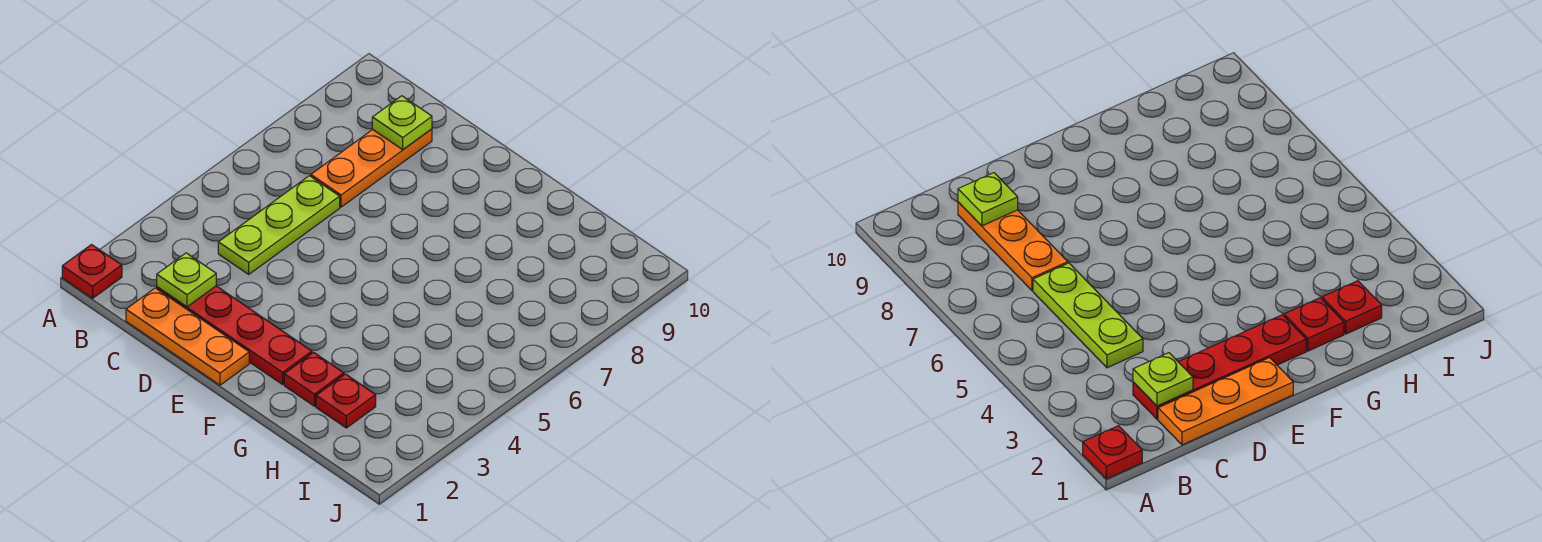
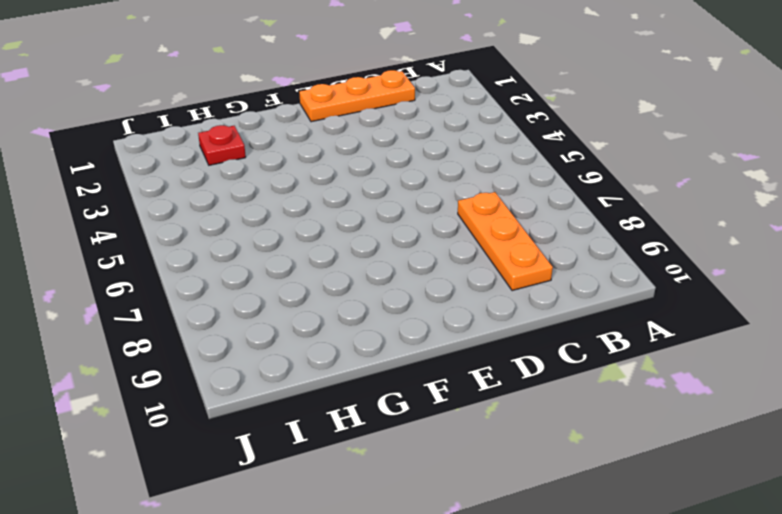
none -> red 1x1 plate [62,245,122,298]
none -> red 1x4 plate [157,286,312,384]

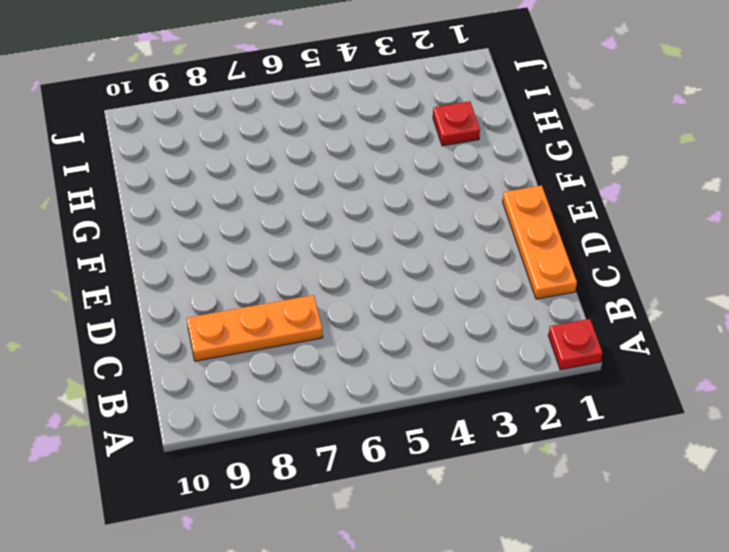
none -> red 1x4 plate [157,286,312,384]
none -> lime 1x3 plate [218,176,340,274]

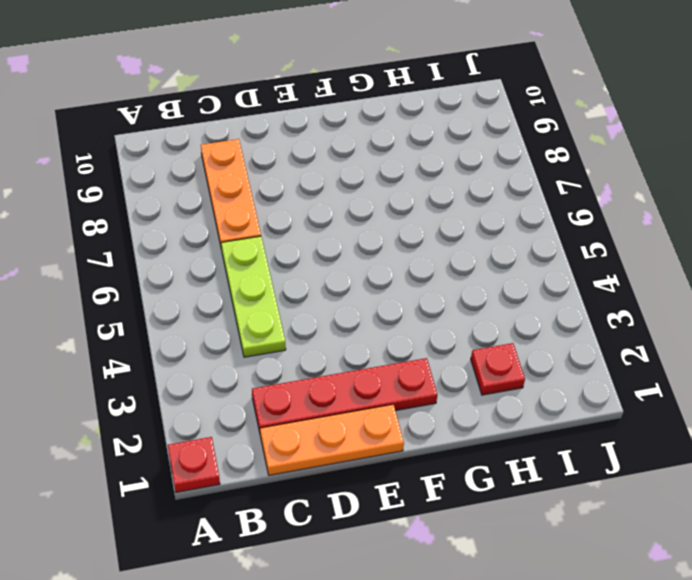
none -> red 1x1 plate [284,352,344,406]
none -> lime 1x1 plate [157,253,216,307]

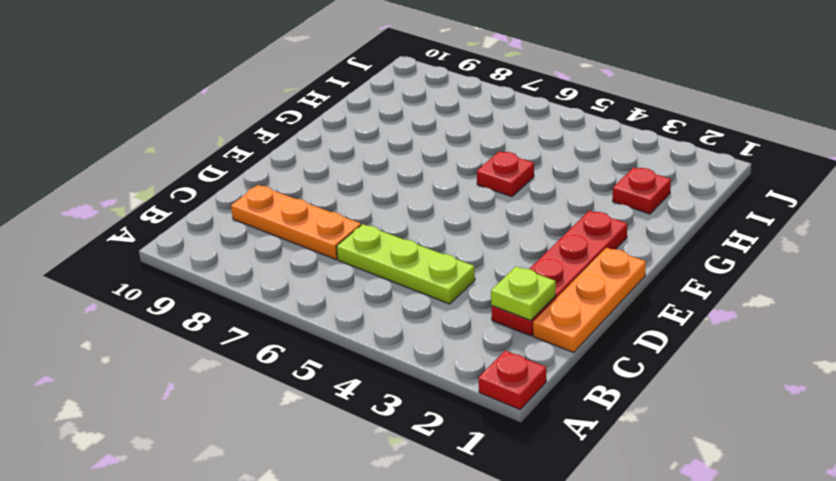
red 1x1 plate [477,151,534,197] -> red 1x1 plate moved to [284,352,344,406]
none -> lime 1x1 plate [372,96,432,150]

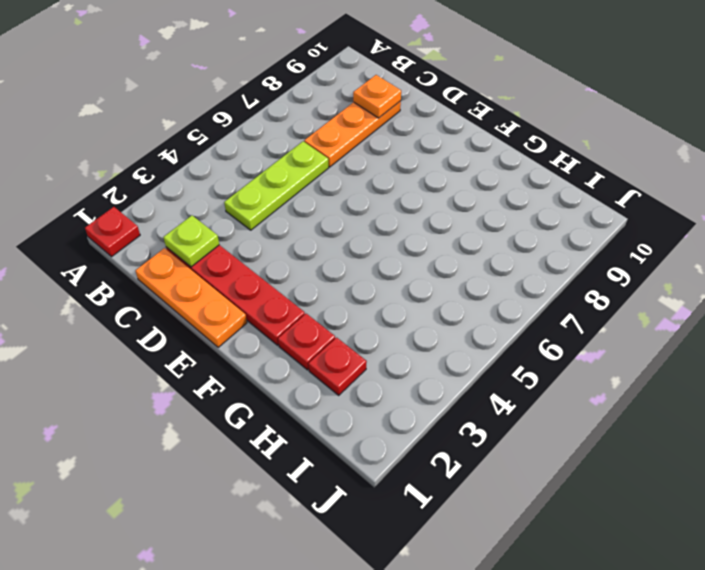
orange 1x1 plate [353,75,401,118] -> lime 1x1 plate [372,96,432,150]

